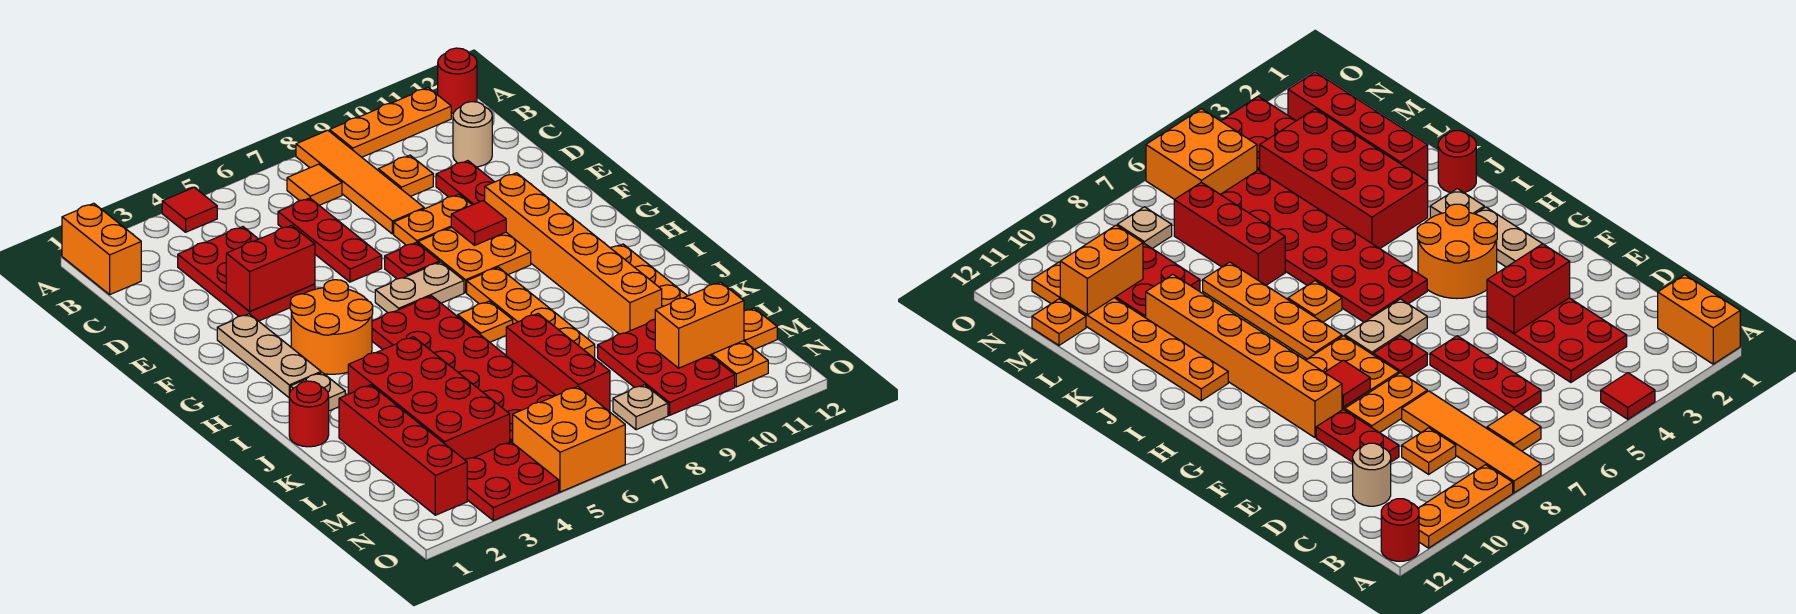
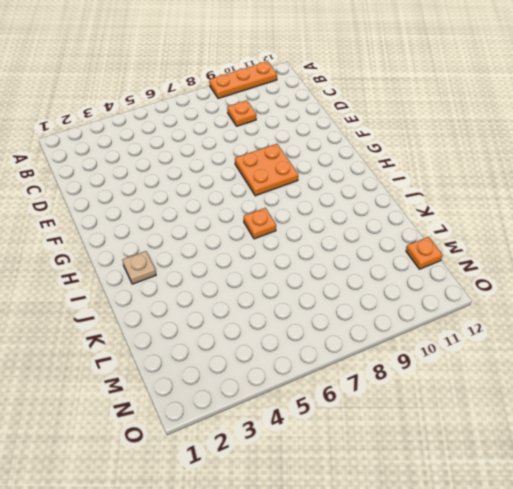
none -> orange 1x2 brick [62,203,141,294]
none -> red 1x1 tile [162,188,217,232]
none -> orange 1x4 tile [296,130,424,234]
none -> red 1x1 round brick [438,48,477,113]

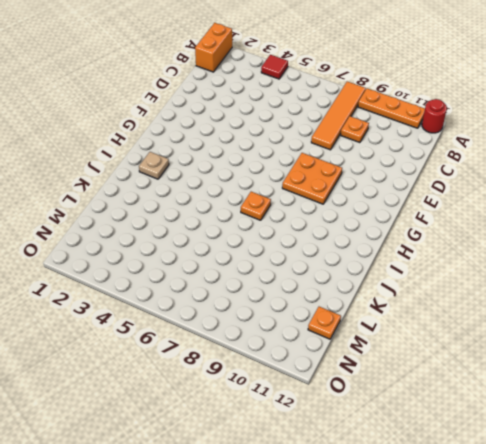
none -> orange 1x1 tile [287,164,342,205]
none -> red 2x3 plate [178,227,315,321]
none -> red 1x3 plate [278,198,382,282]
none -> tan 1x1 round brick [453,102,492,167]

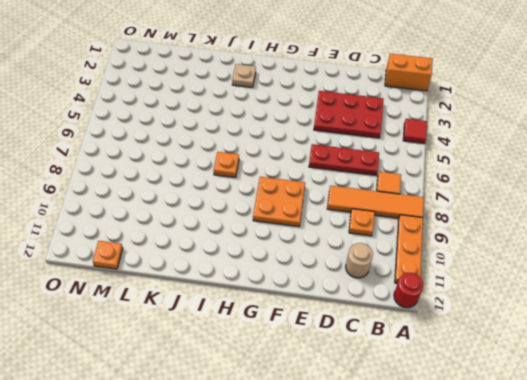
none -> red 1x2 plate [436,161,494,205]
none -> orange 1x2 plate [394,194,472,245]
none -> tan 1x3 plate [217,314,321,397]
none -> red 1x1 plate [385,242,440,279]

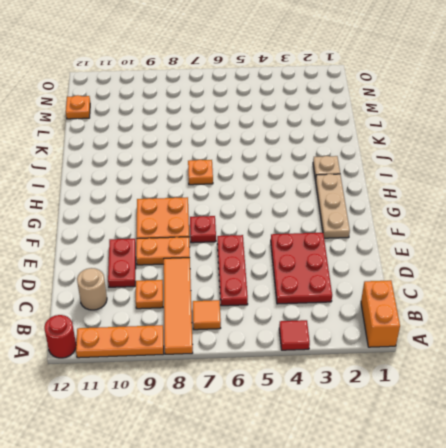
none -> orange 1x6 brick [485,173,662,334]
none -> orange 2x2 round brick [290,280,373,374]
none -> tan 1x2 plate [375,262,464,313]
none -> red 2x6 plate [372,296,556,443]

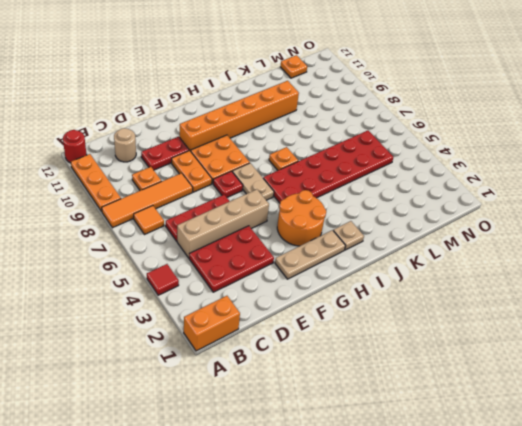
tan 1x4 brick [177,189,269,258] -> none
none -> orange 1x4 plate [467,267,595,358]
none -> orange 1x6 plate [611,244,768,387]
none -> red 1x1 round brick [289,381,329,447]
none -> red 2x4 brick [348,337,510,460]

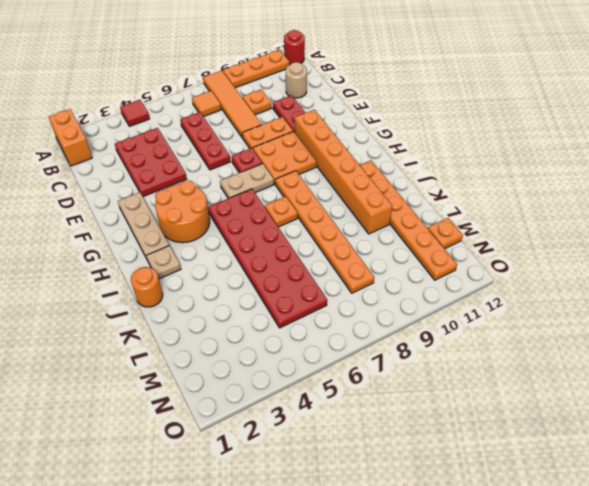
orange 1x6 plate [275,171,374,293] -> orange 1x4 plate [467,267,595,358]
orange 1x1 round brick [131,267,163,307] -> red 1x1 round brick [289,381,329,447]
none -> red 2x4 brick [348,337,510,460]
none -> red 1x4 brick [339,385,467,515]
none -> red 1x3 brick [506,314,610,411]
none -> red 2x3 plate [598,319,735,415]

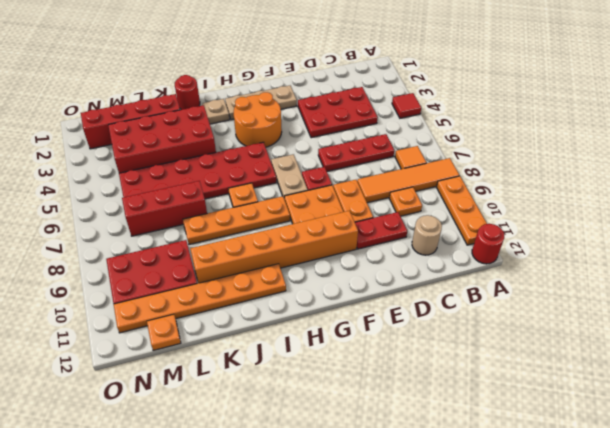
none -> orange 1x2 brick [62,203,141,294]
none -> red 2x2 plate [465,442,559,520]
none -> orange 2x2 brick [513,386,625,492]
none -> tan 1x1 plate [613,385,668,430]

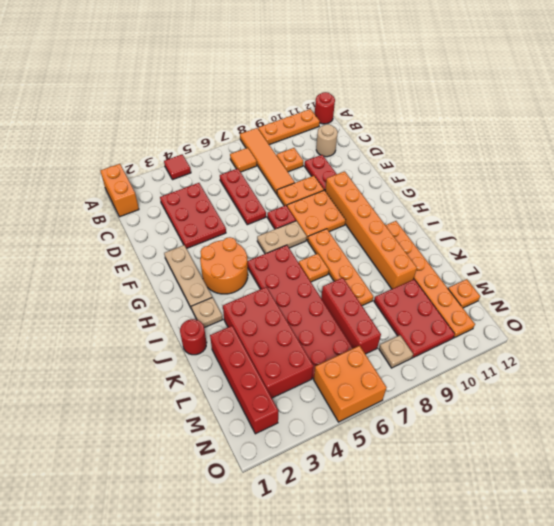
none -> red 2x2 plate [465,442,559,520]
none -> red 1x2 brick [226,225,315,312]
none -> red 1x1 tile [451,201,506,245]
none -> orange 1x2 brick [655,282,744,368]

